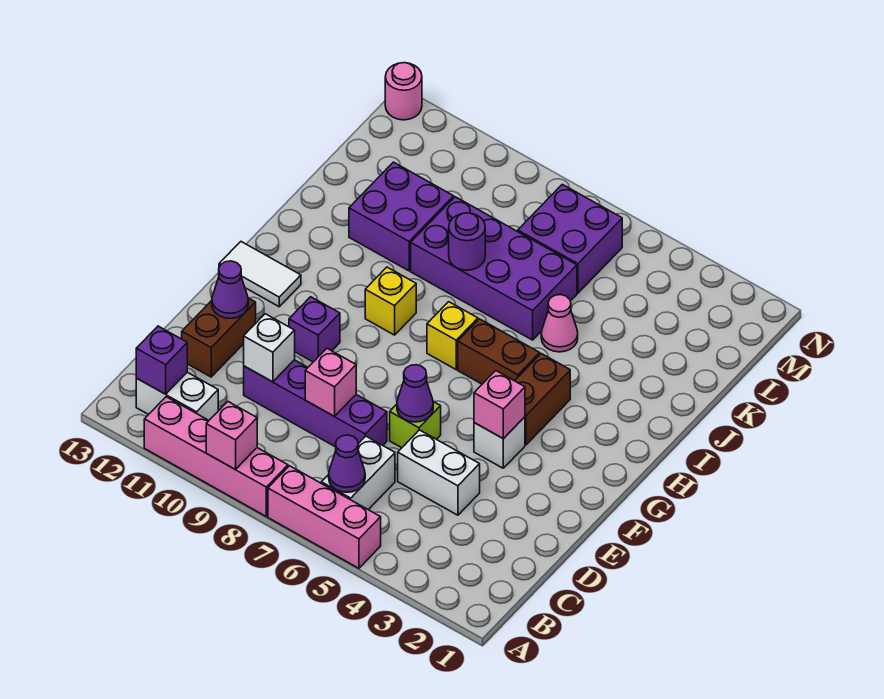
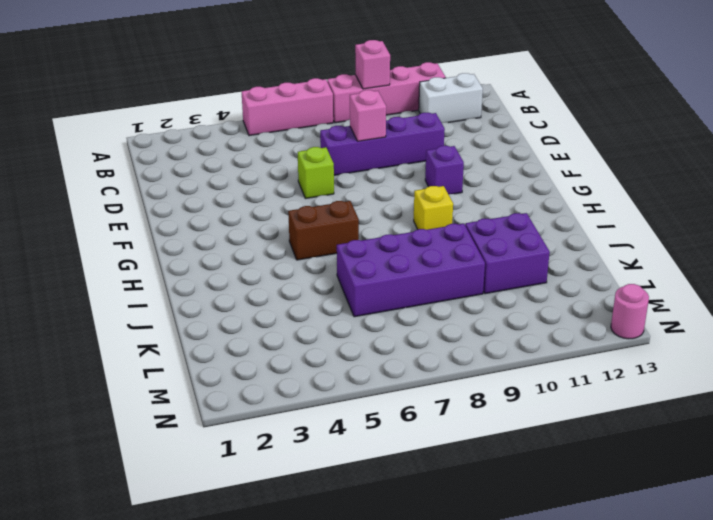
none -> white 1x2 brick [321,436,395,510]
none -> white 1x2 brick [398,430,480,515]
none -> brown 1x2 brick [182,298,256,377]

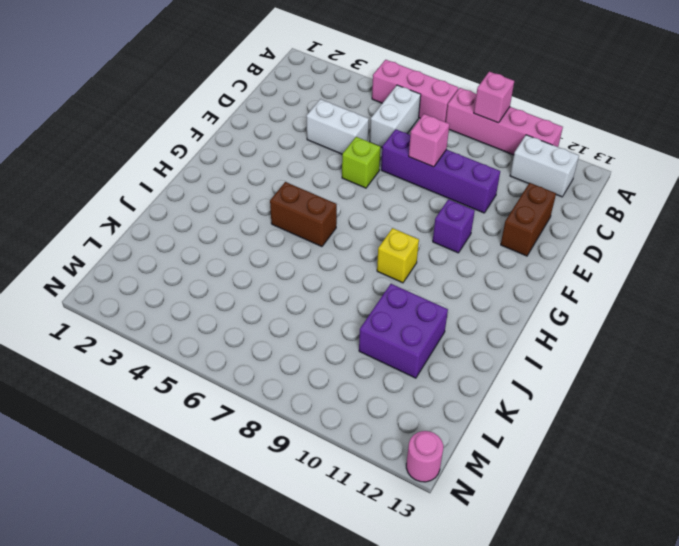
none -> white 1x1 brick [474,417,525,468]
none -> brown 1x2 brick [515,354,570,445]
none -> white 1x2 tile [219,242,301,307]

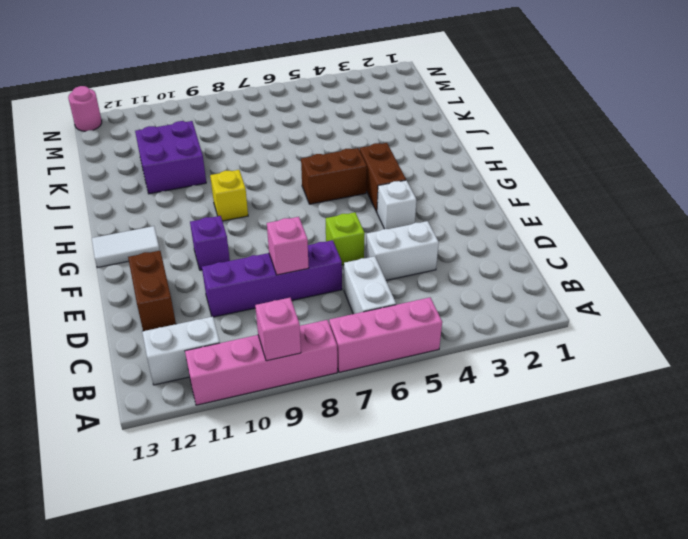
none -> yellow 1x1 brick [427,302,478,369]
none -> pink 1x1 cone [541,295,578,352]
none -> purple 2x4 brick [411,197,577,340]

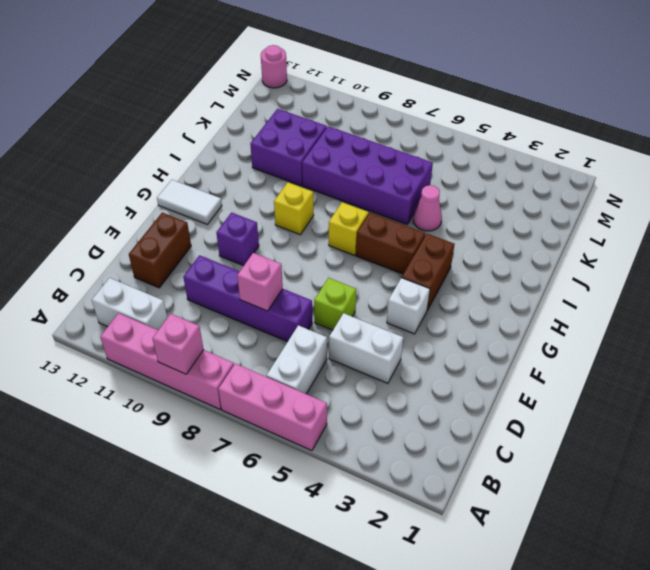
none -> purple 2x2 brick [518,184,622,293]
none -> purple 1x1 cone [329,435,365,492]
none -> purple 1x1 brick [136,326,187,394]

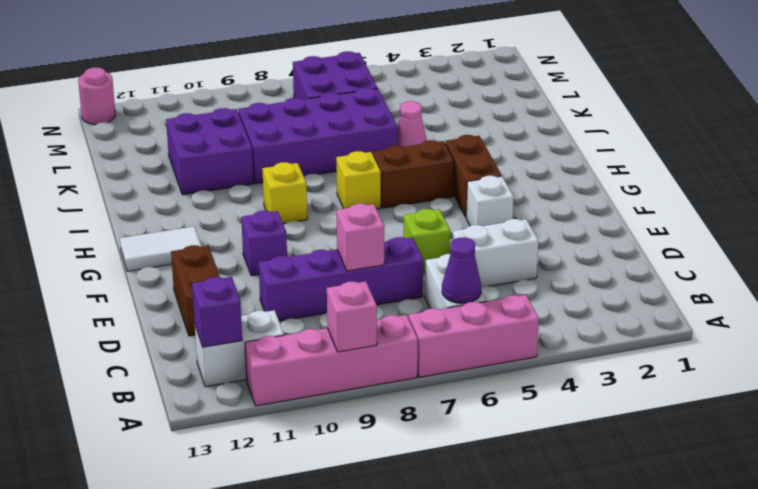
none -> white 1x1 brick [244,314,295,382]
none -> purple 1x1 cone [397,365,433,422]
none -> purple 1x1 cone [212,261,248,318]

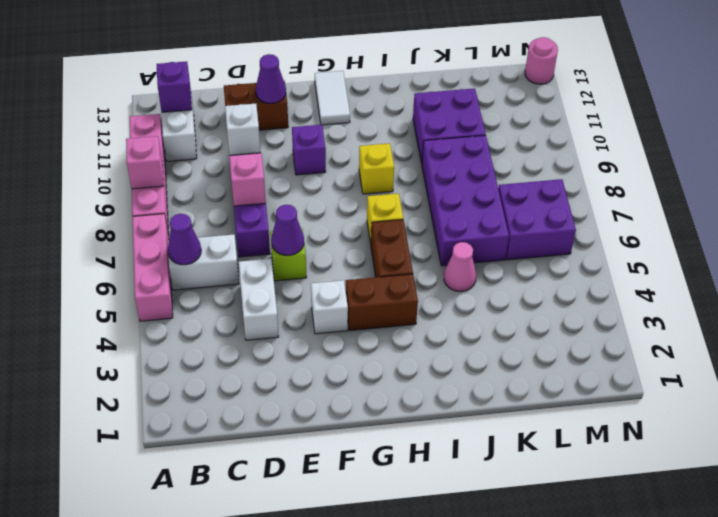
none -> pink 1x1 brick [474,371,525,439]
none -> purple 1x1 round brick [449,213,485,270]

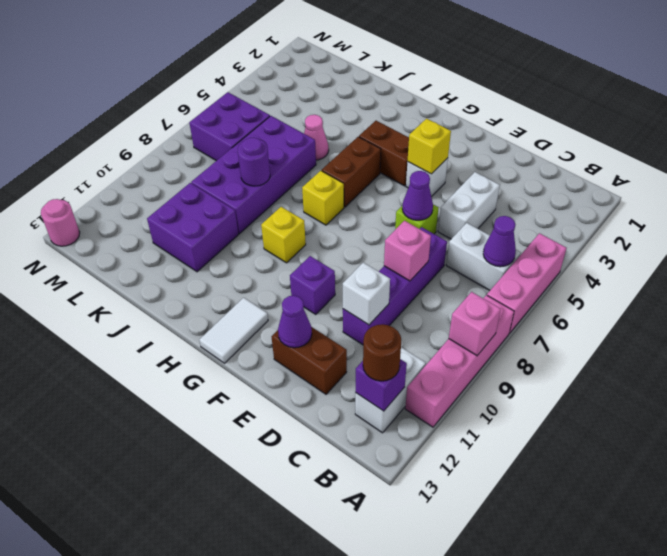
brown 1x1 round brick [363,324,401,381] -> none
yellow 1x1 brick [408,119,451,174] -> pink 1x1 brick [474,371,525,439]

